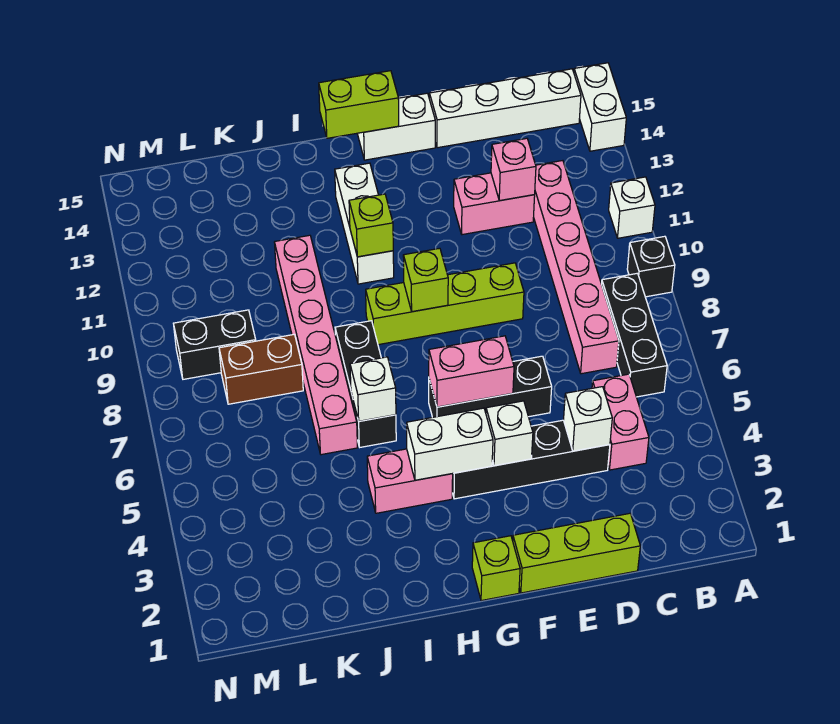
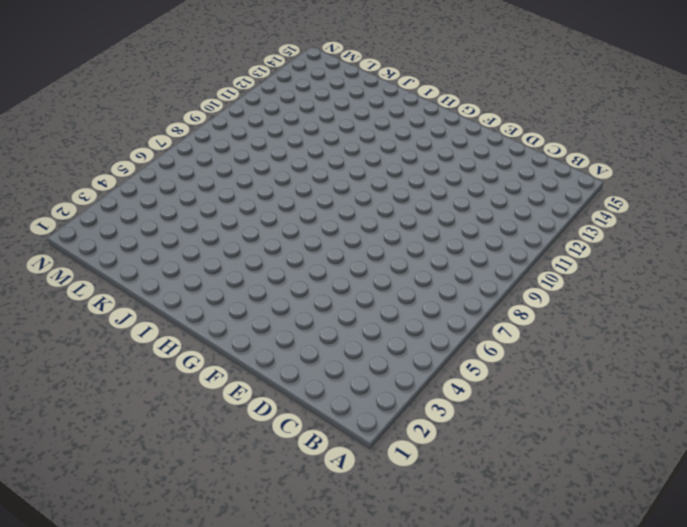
none -> black 1x1 brick [627,236,675,297]
none -> white 1x1 brick [609,177,655,238]
none -> white 1x2 brick [574,63,626,151]

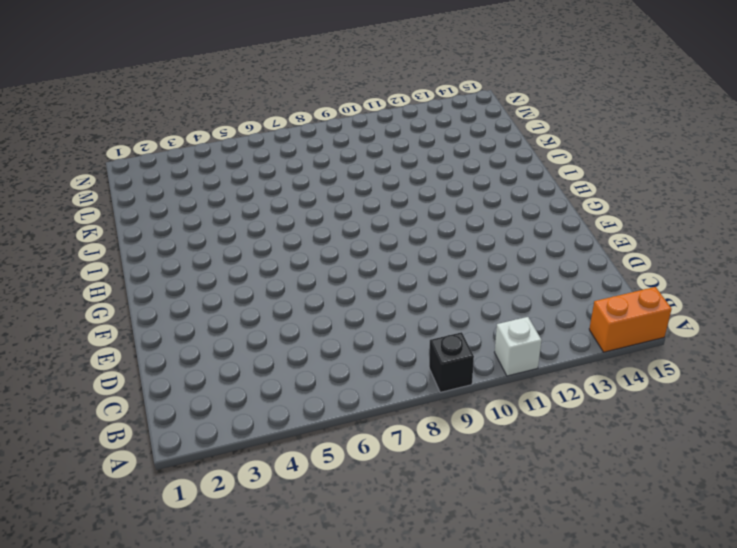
orange 1x2 brick [589,287,672,352] -> white 1x2 brick [574,63,626,151]
none -> black 1x3 brick [602,273,667,397]
none -> white 1x4 brick [429,69,581,148]
none -> pink 1x2 brick [592,374,649,470]

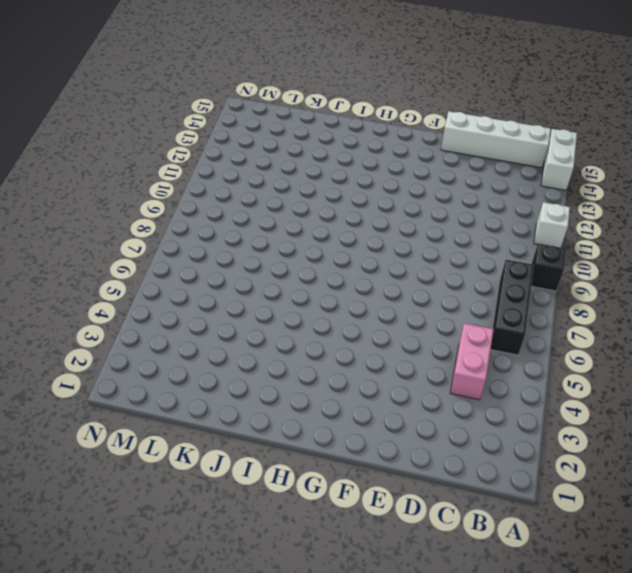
none -> pink 1x6 brick [534,161,619,374]
none -> lime 1x3 brick [513,513,640,593]
none -> black 1x4 brick [452,420,610,499]

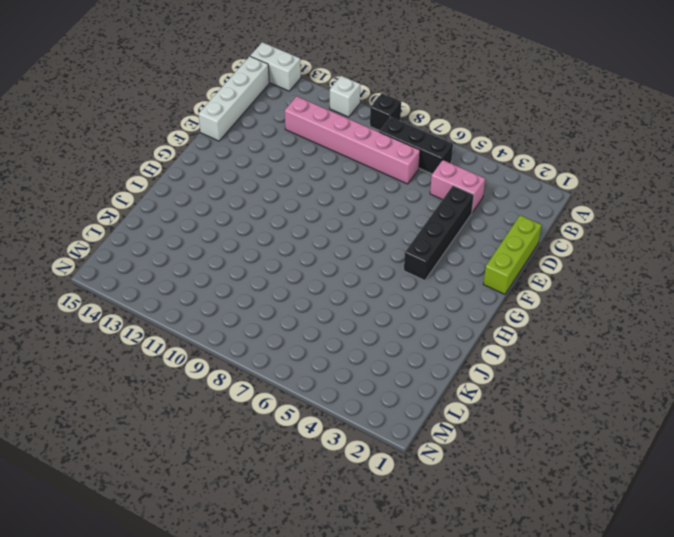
none -> pink 1x2 brick [454,173,535,235]
none -> black 1x3 brick [429,356,552,417]
none -> lime 1x4 brick [366,263,524,345]

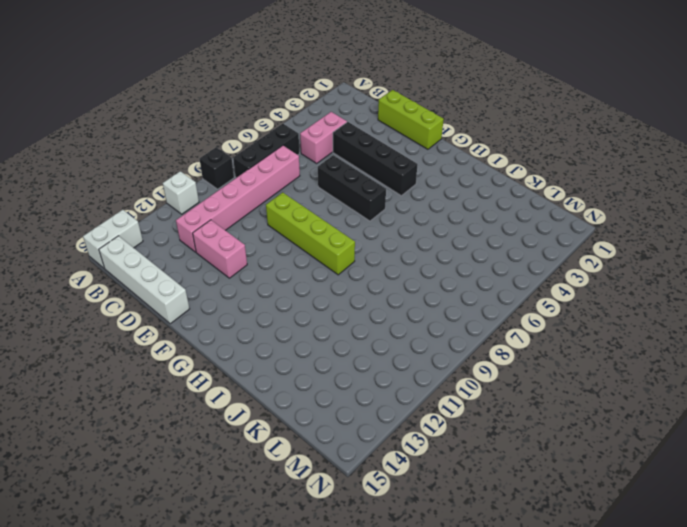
none -> white 1x2 brick [357,93,435,160]
none -> lime 1x1 brick [472,536,520,601]
none -> pink 1x2 brick [367,449,453,513]

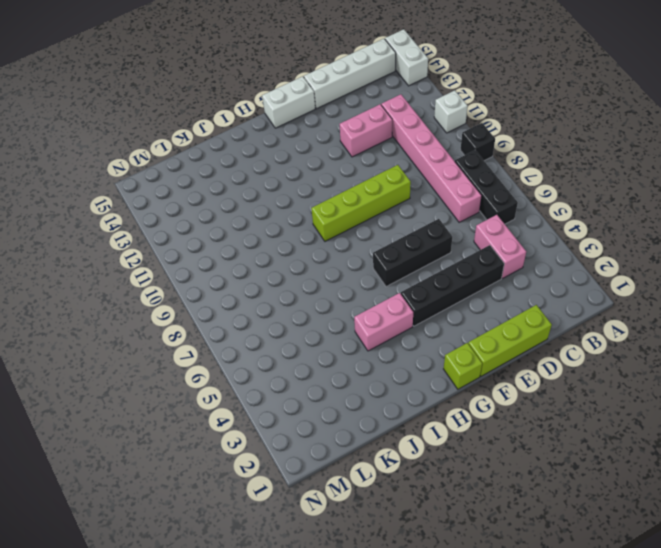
none -> white 1x3 brick [335,163,394,284]
none -> black 1x3 brick [335,321,396,447]
none -> pink 1x6 brick [274,235,357,455]

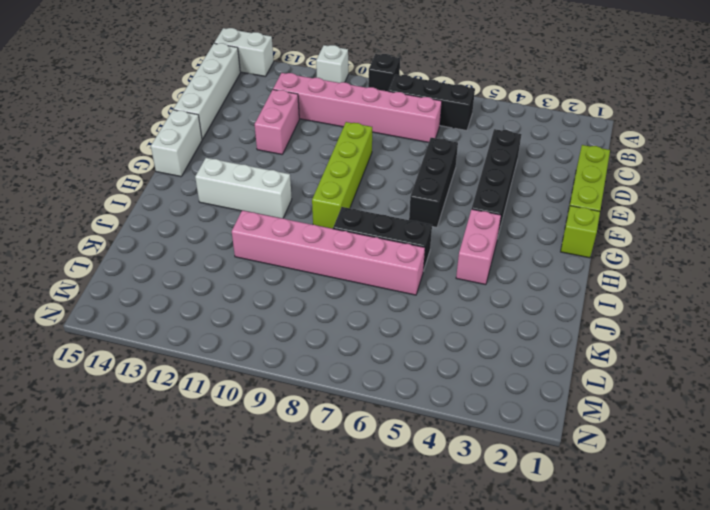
none -> pink 1x2 brick [592,374,649,470]
none -> brown 1x2 brick [219,335,303,404]
none -> black 1x2 brick [173,310,256,379]

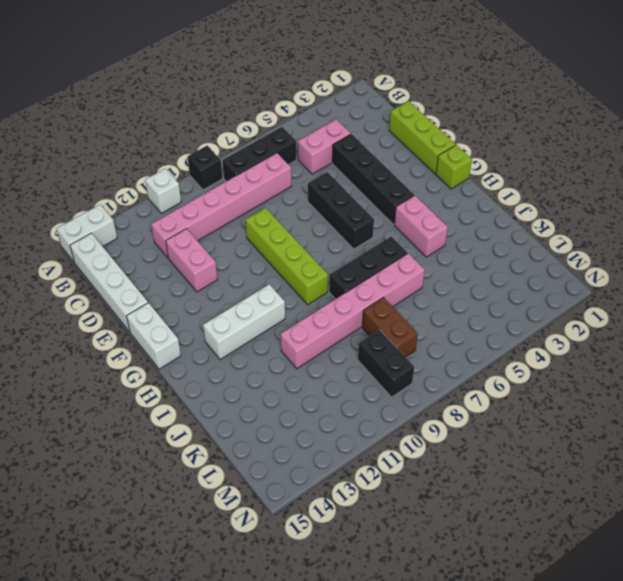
none -> white 1x1 brick [564,387,612,451]
none -> pink 1x1 brick [491,138,536,201]
none -> white 1x1 brick [486,401,533,466]

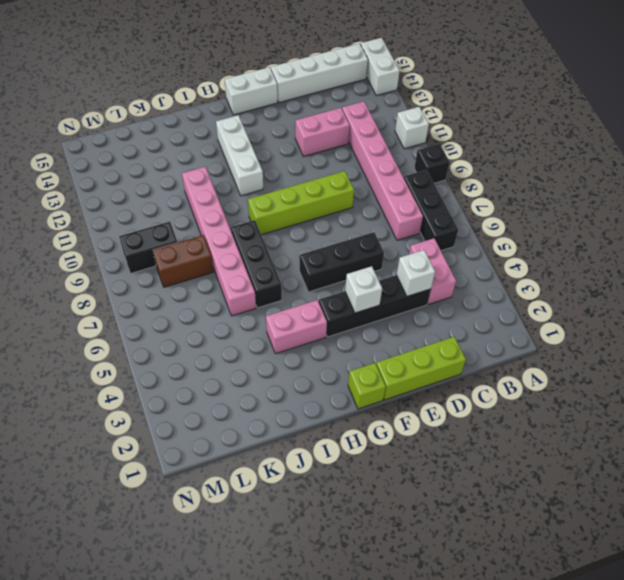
none -> pink 1x1 brick [491,138,536,201]
none -> pink 1x2 brick [429,336,514,407]
none -> white 1x2 brick [407,408,493,480]

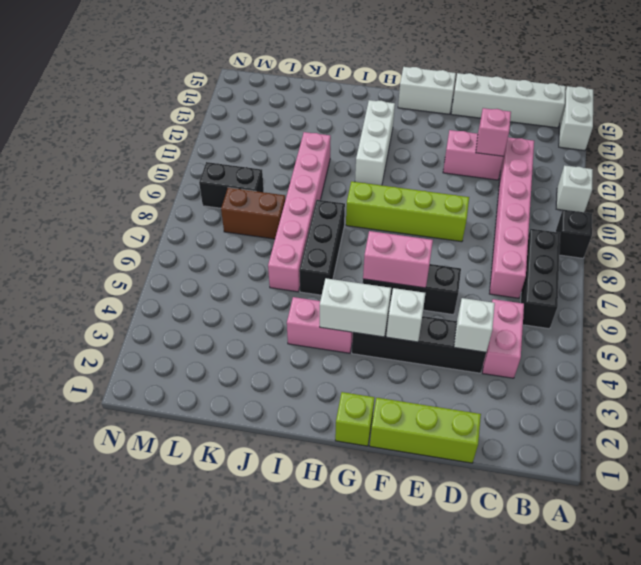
none -> lime 1x1 brick [403,248,448,312]
none -> lime 1x2 brick [319,71,399,138]
none -> lime 1x1 brick [349,194,393,257]

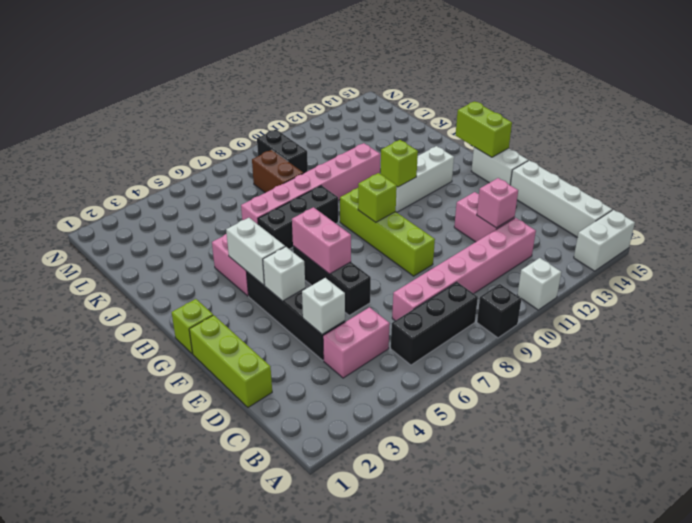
none -> white 1x1 brick [350,357,396,421]

